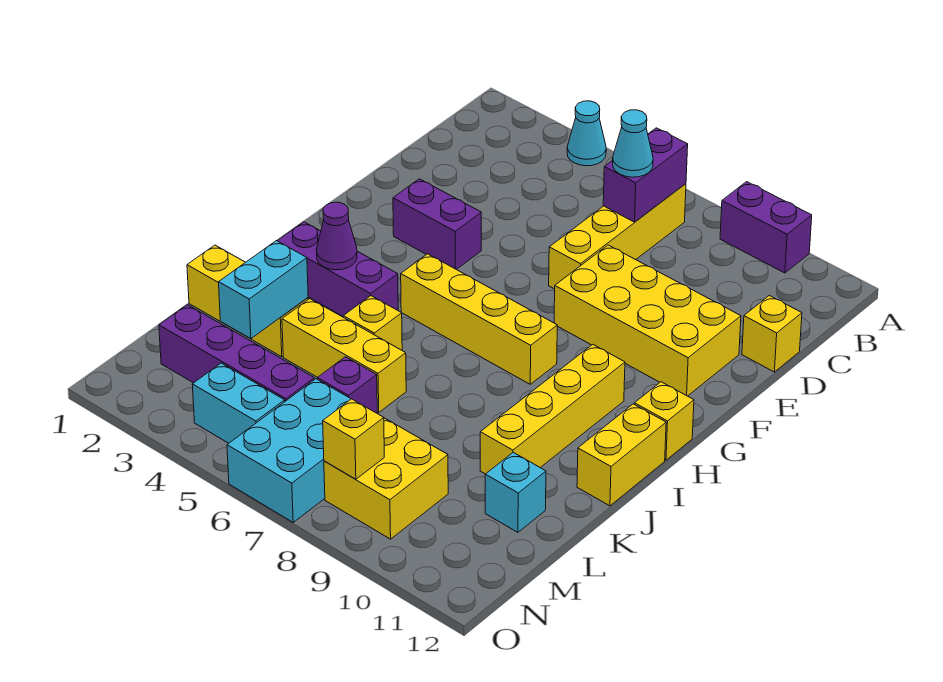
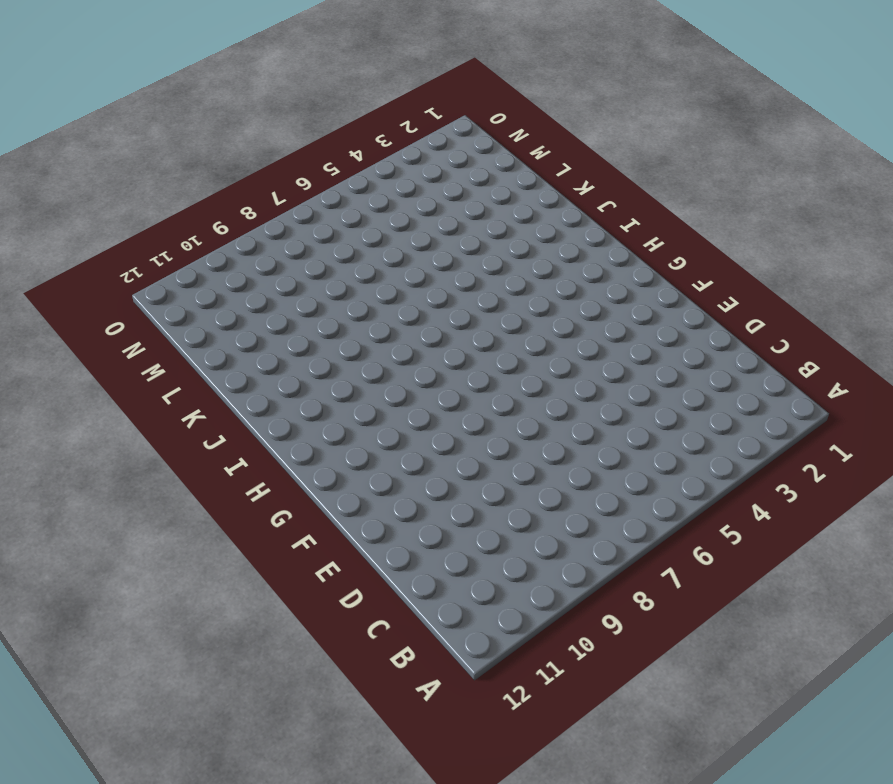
none -> cyan 1x1 cone [567,101,606,166]
none -> purple 1x2 brick [720,182,812,273]
none -> yellow 1x4 brick [549,184,686,289]

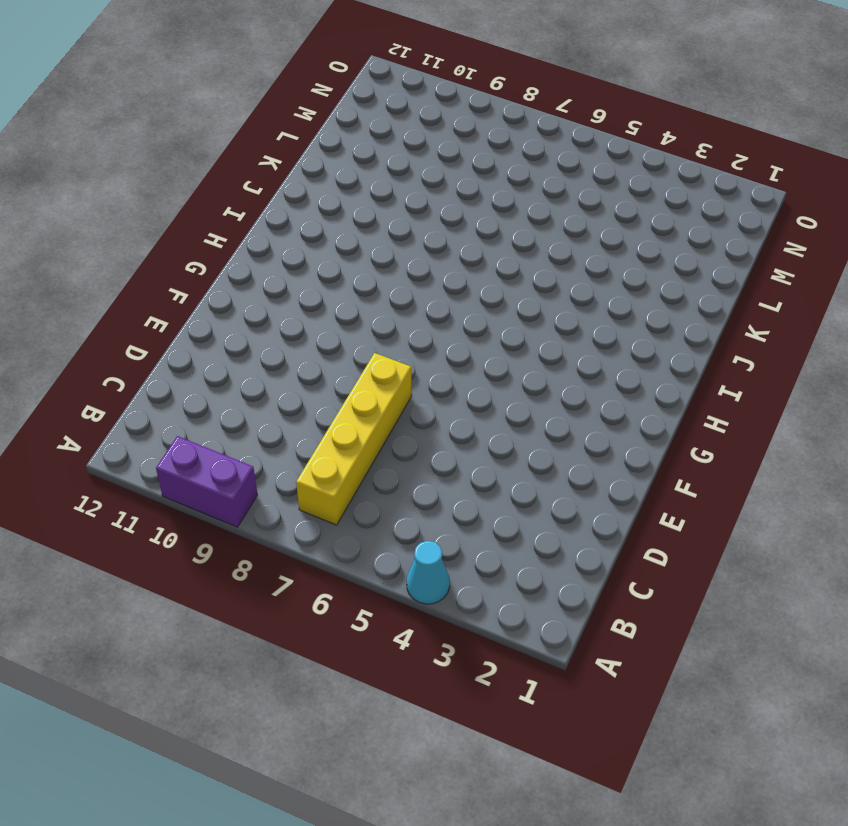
none -> yellow 1x1 brick [742,296,802,372]
none -> yellow 2x4 brick [554,245,741,396]
none -> purple 1x2 brick [393,179,481,269]

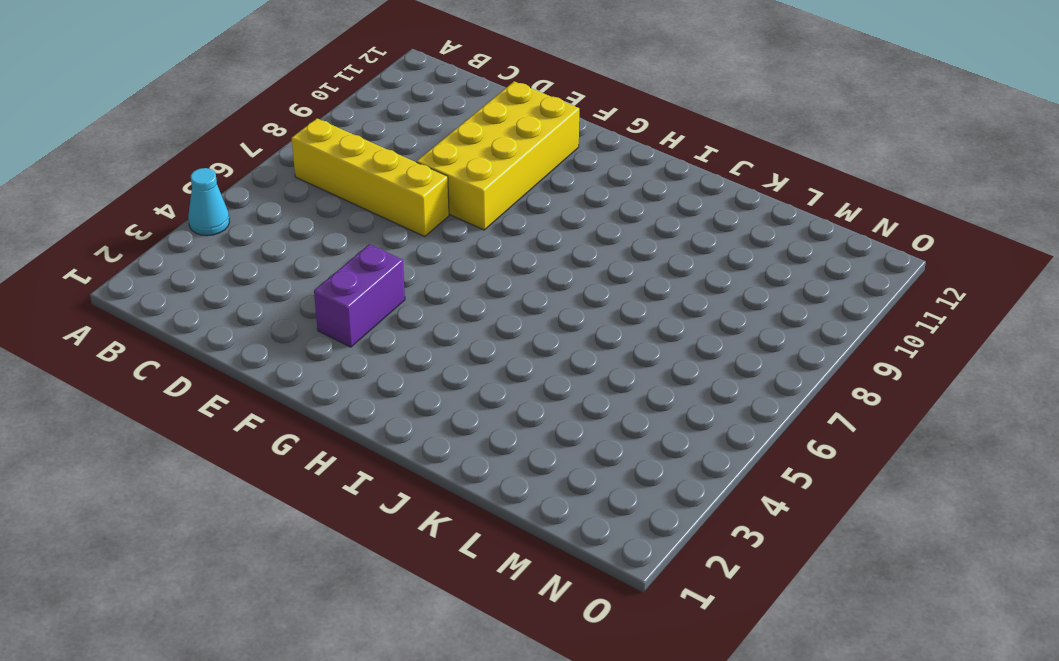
none -> purple 1x2 brick [720,182,812,273]
none -> yellow 1x1 brick [742,296,802,372]
none -> yellow 1x4 brick [401,254,557,384]

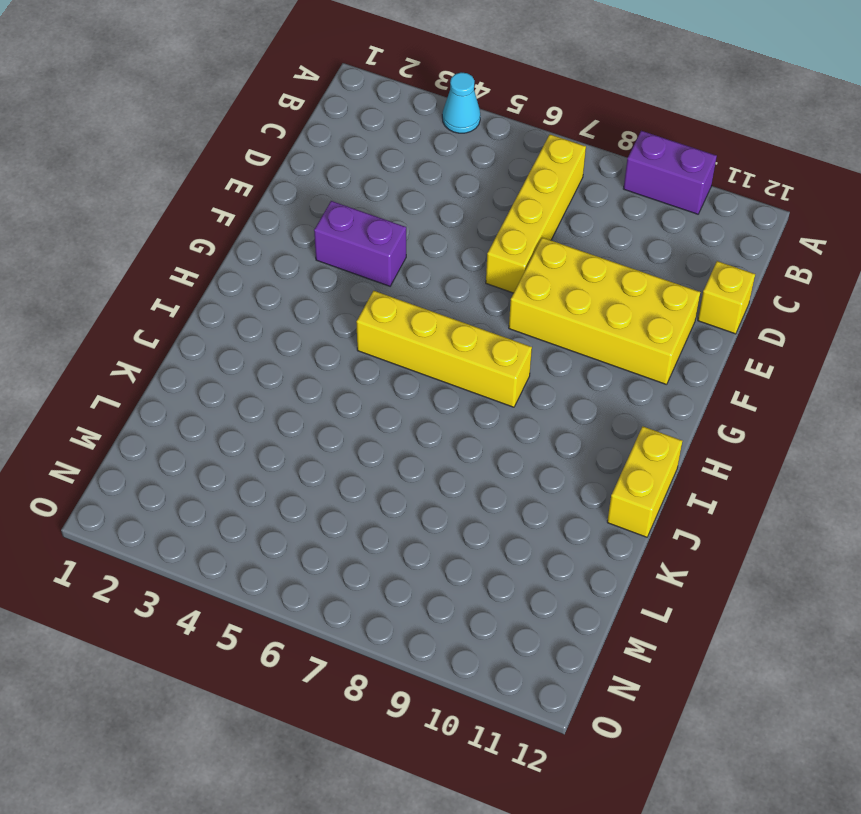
none -> yellow 1x4 brick [480,344,625,474]
none -> yellow 1x1 brick [634,382,694,460]
none -> purple 1x3 brick [277,222,398,316]

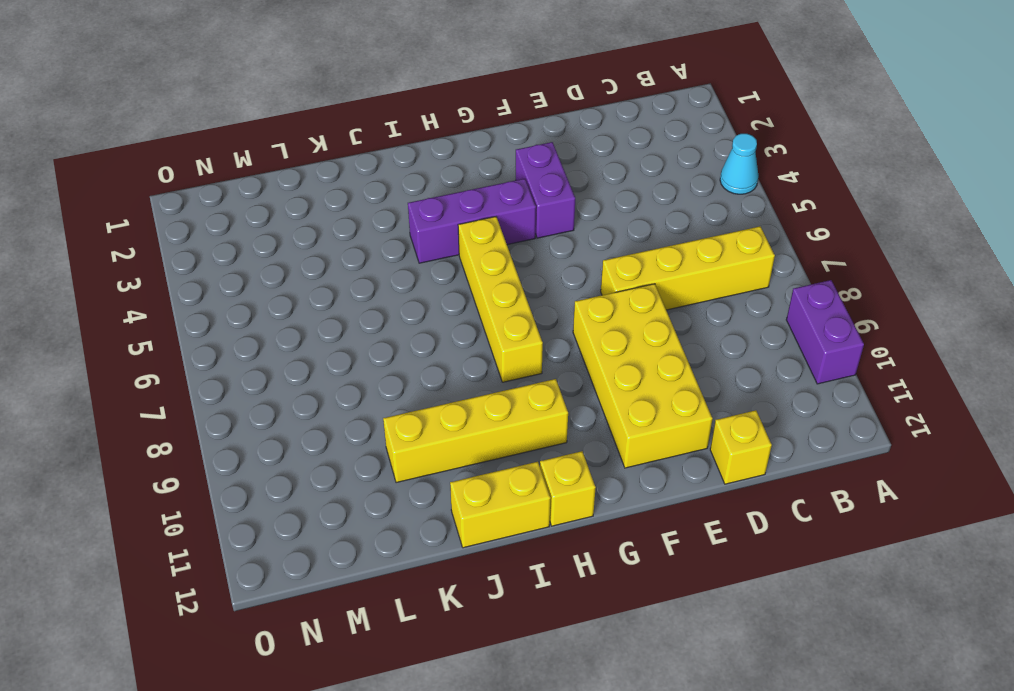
purple 1x3 brick [408,179,536,263] -> purple 1x3 brick turned to [277,222,398,316]
none -> yellow 1x1 brick [343,296,402,350]
none -> yellow 1x3 brick [187,245,308,357]
none -> yellow 1x3 brick [282,299,406,412]

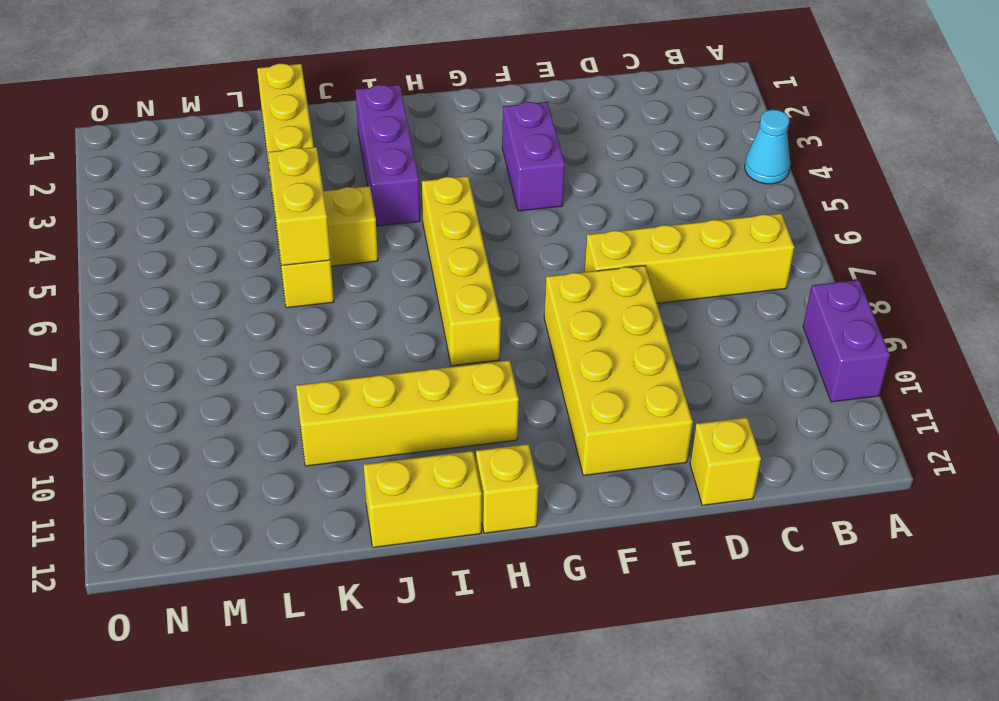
yellow 1x2 brick [268,147,331,266] -> none
none -> purple 1x1 brick [317,357,377,413]
none -> cyan 1x1 brick [485,452,546,532]
none -> purple 1x4 brick [159,305,314,401]

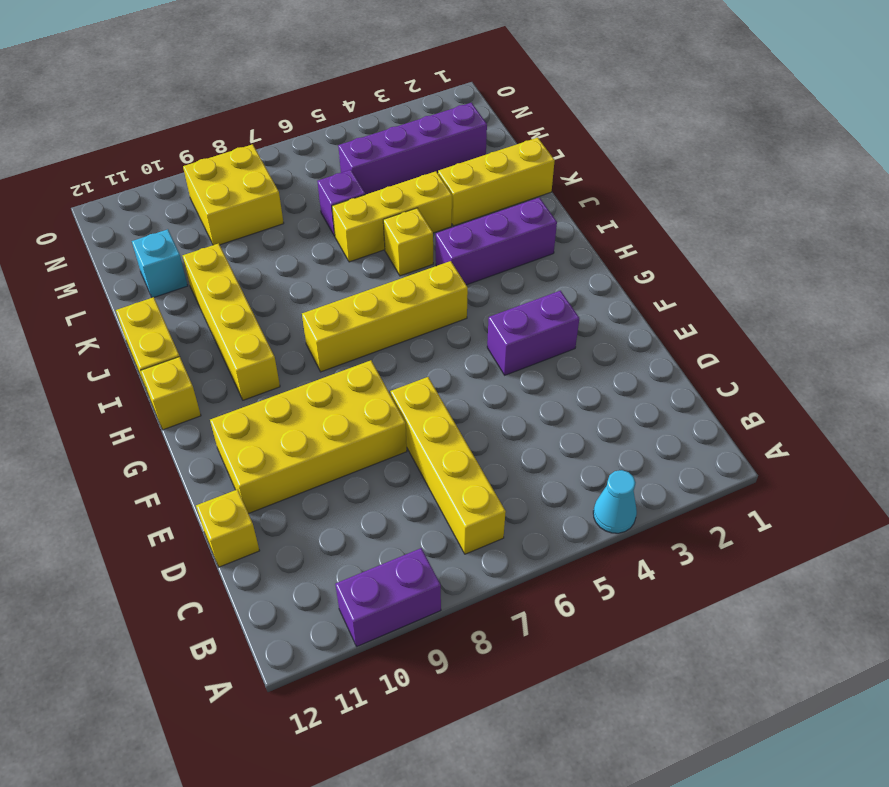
none -> cyan 2x3 brick [227,379,351,522]
none -> cyan 1x2 brick [192,363,285,443]
none -> purple 1x2 brick [603,128,688,222]

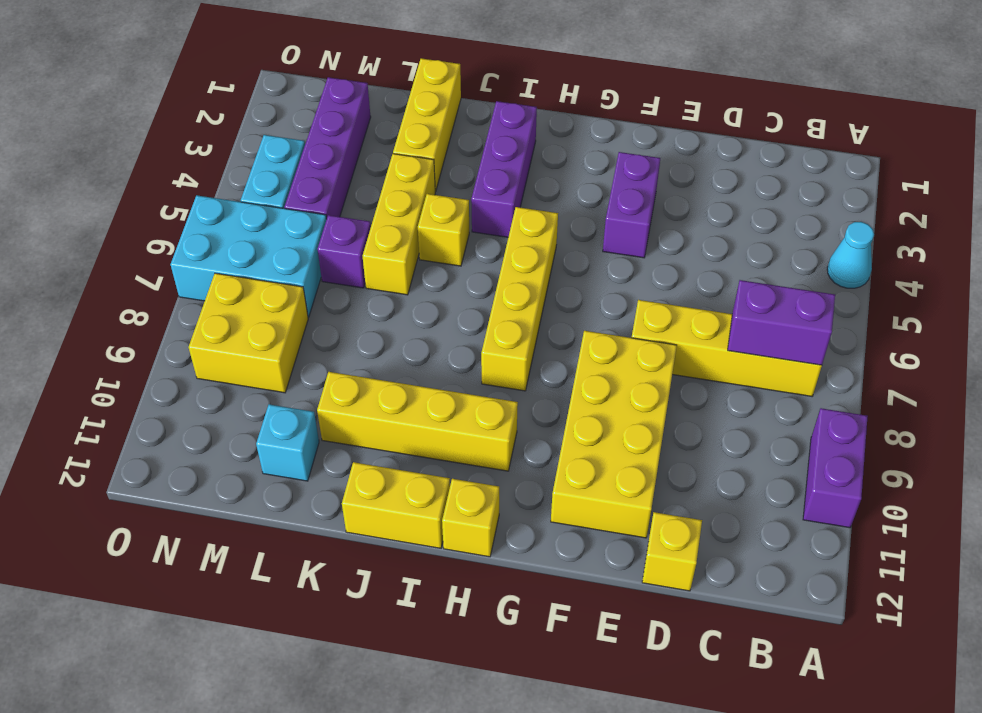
none -> purple 1x1 cone [316,202,357,270]
none -> cyan 1x2 brick [219,241,308,339]
none -> yellow 1x1 brick [323,399,384,479]

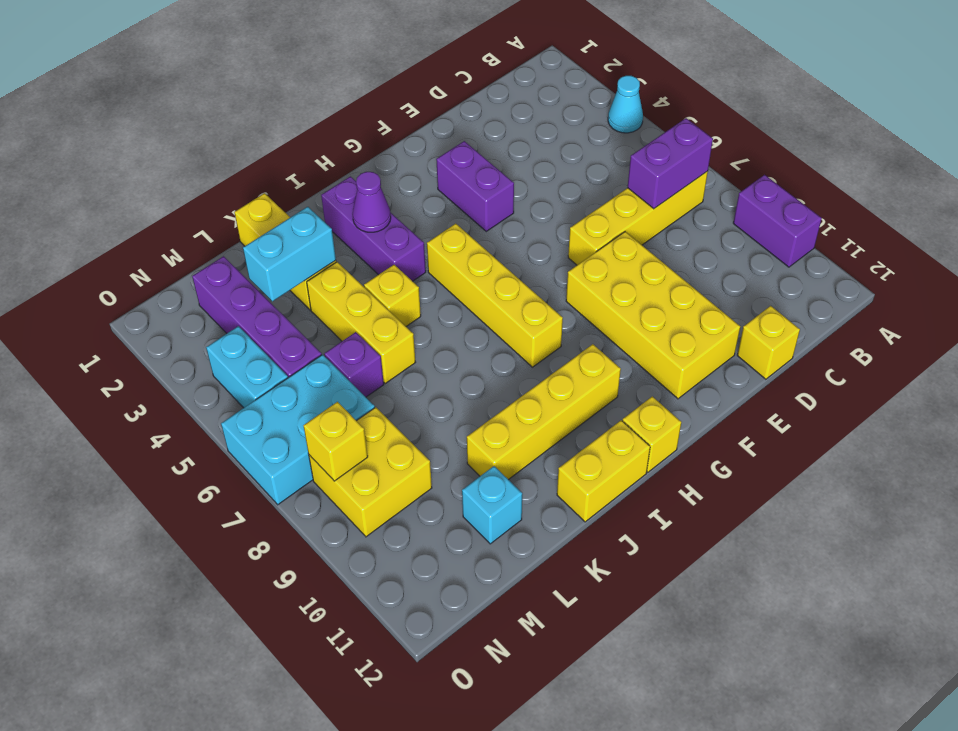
none -> cyan 1x1 cone [613,110,653,177]

